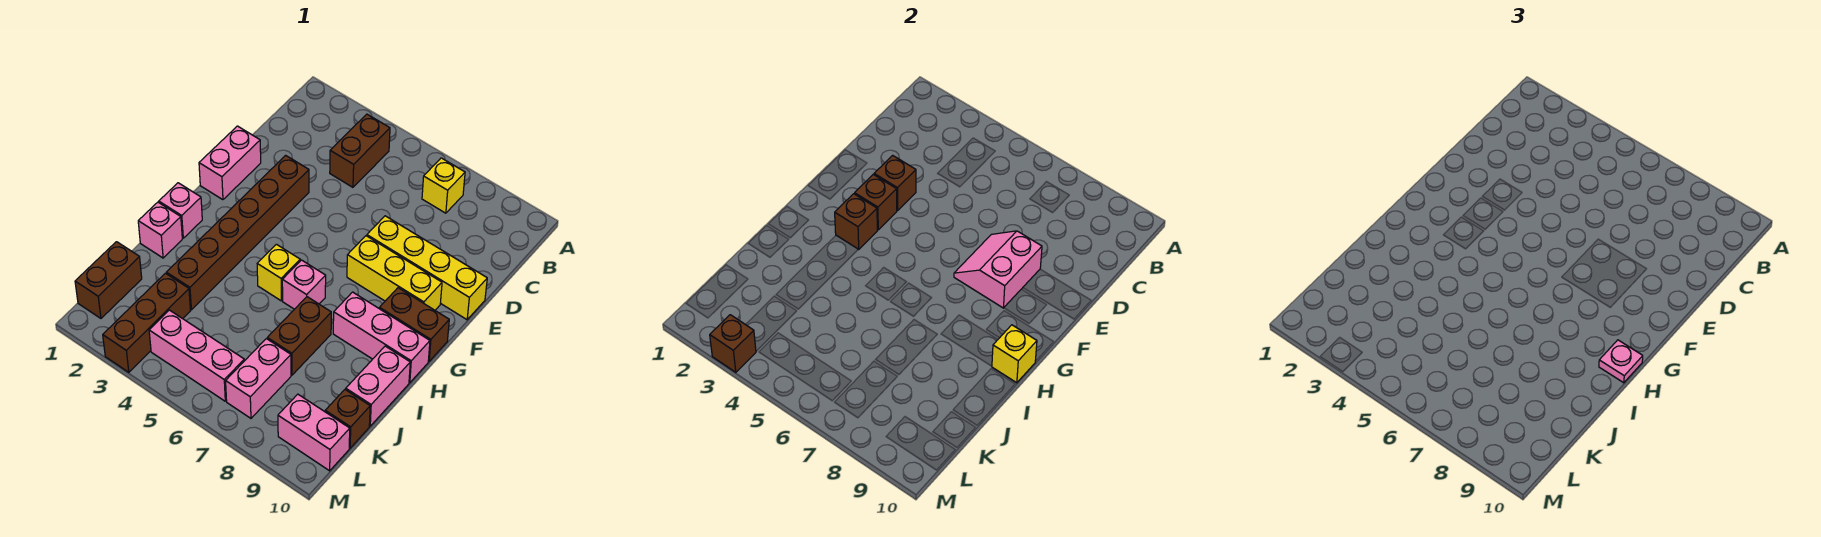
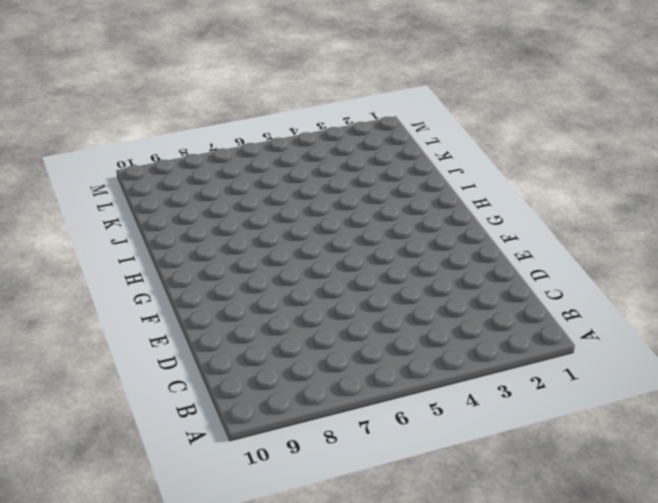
none -> brown 1x2 brick [330,114,390,187]
none -> yellow 1x1 brick [422,158,465,213]
none -> pink 1x2 brick [199,126,261,200]

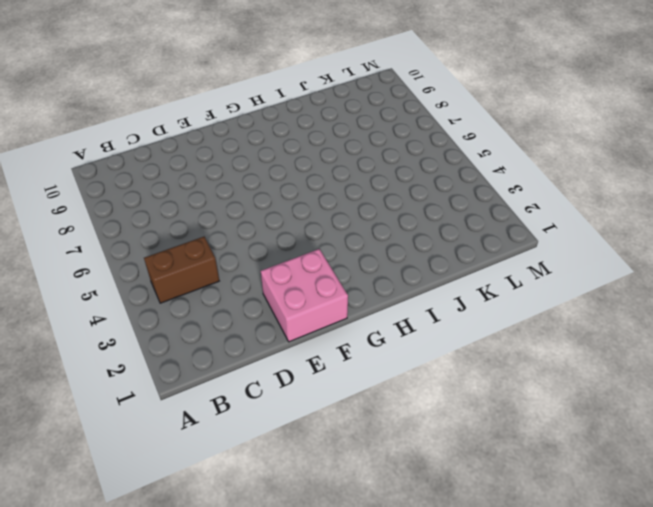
pink 2x2 brick [261,249,348,342] -> pink 1x2 brick [199,126,261,200]
none -> yellow 1x1 brick [422,158,465,213]
none -> brown 1x6 brick [166,155,309,310]
none -> yellow 1x4 brick [367,216,487,320]

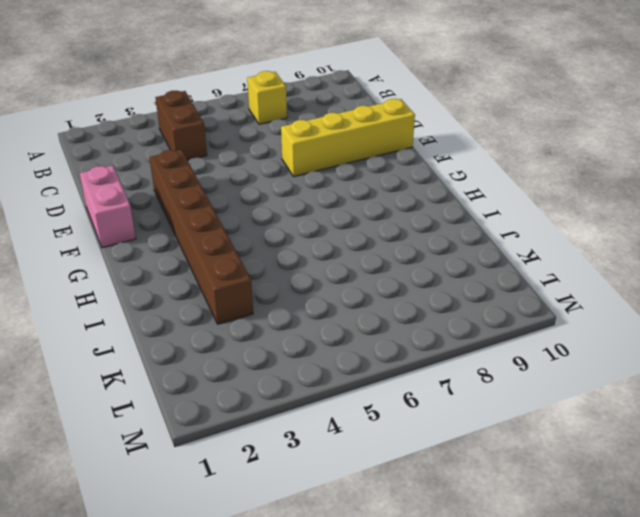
none -> yellow 1x3 brick [347,236,442,310]
none -> brown 1x2 brick [379,288,449,361]
none -> pink 1x1 brick [159,183,202,238]

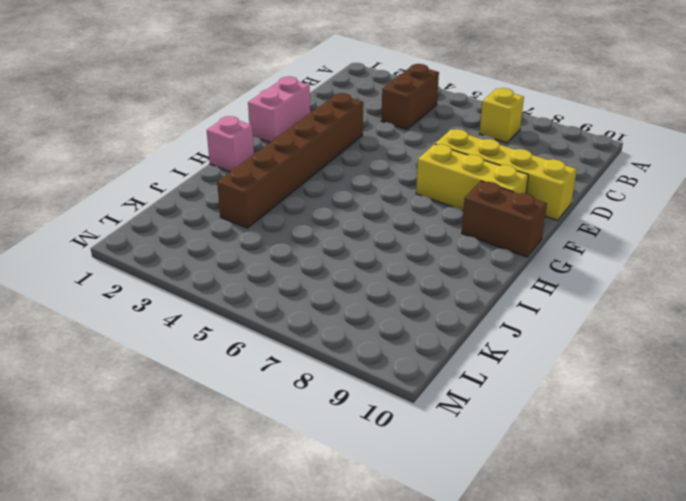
none -> yellow 1x1 brick [257,244,300,301]
none -> pink 1x1 brick [282,260,326,309]
none -> pink 1x3 brick [333,292,430,383]

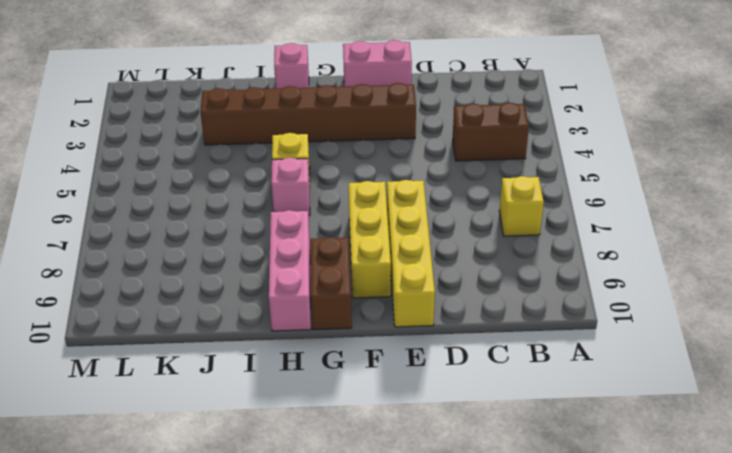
none -> pink 1x1 brick [138,202,182,258]
none -> brown 1x2 brick [267,297,331,375]
none -> pink 1x2 brick [346,346,410,426]

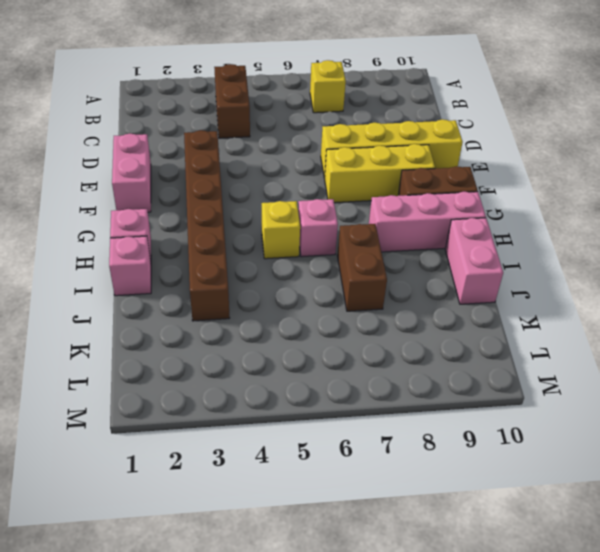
none -> brown 1x2 brick [75,242,142,318]
none -> brown 1x3 brick [103,273,190,372]
none -> pink 1x2 brick [226,339,291,418]

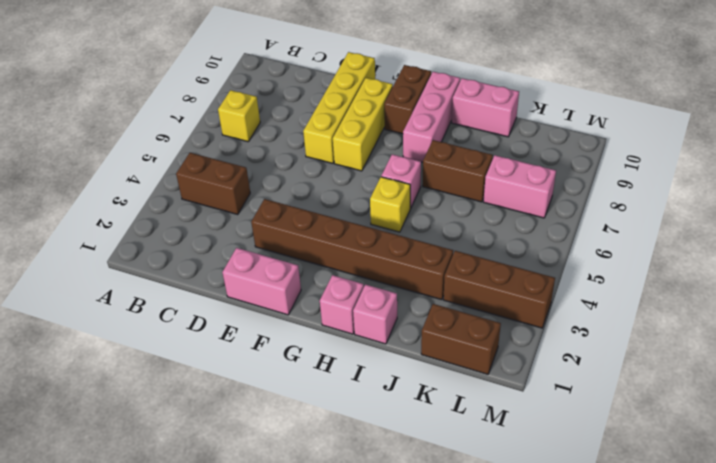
none -> brown 1x1 brick [325,390,370,448]
none -> pink 1x3 brick [149,310,244,401]
none -> pink 1x2 brick [278,394,350,471]

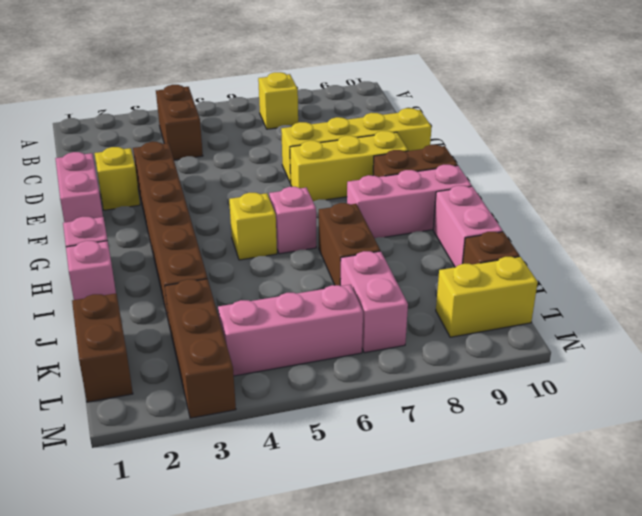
yellow 1x1 brick [95,147,140,210] -> yellow 1x1 brick moved to [992,325,1037,383]
yellow 1x2 brick [436,257,538,337] -> pink 1x2 brick [278,394,350,471]
none -> brown 1x1 brick [874,155,916,211]
none -> pink 2x2 slope [954,231,1042,308]
none -> brown 1x1 brick [855,174,897,230]

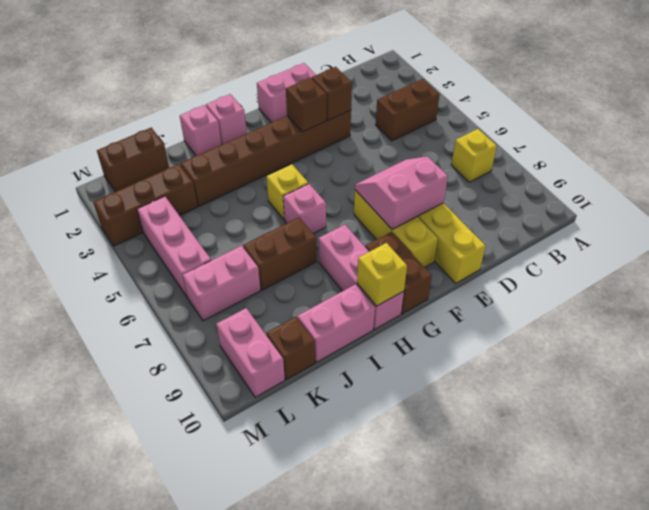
none -> brown 1x1 brick [835,194,877,249]
none -> brown 1x1 brick [710,315,756,372]
none -> pink 1x1 plate [1599,340,1643,383]

